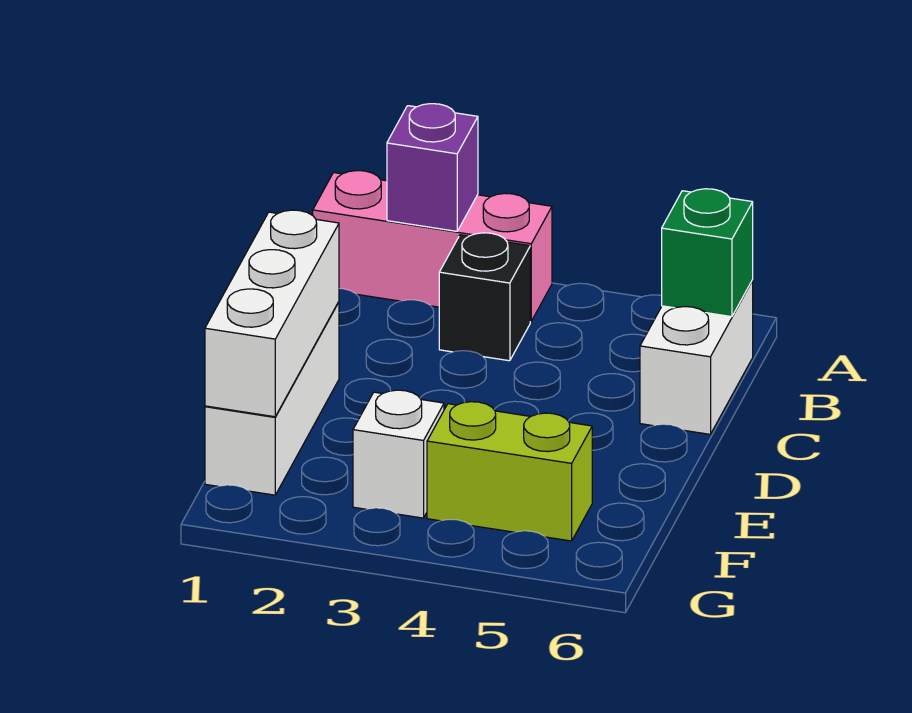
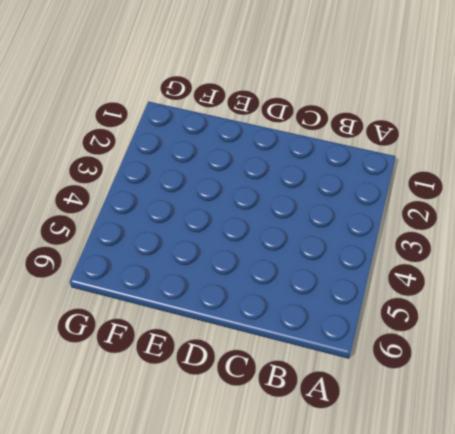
none -> pink 1x3 brick [313,171,552,321]
none -> black 1x1 brick [439,233,530,361]

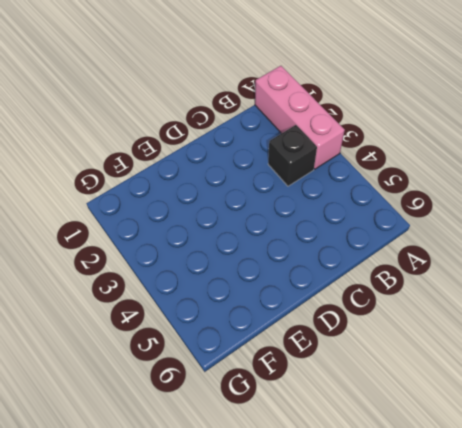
none -> white 1x2 brick [640,280,753,434]
none -> white 1x3 brick [205,302,339,495]

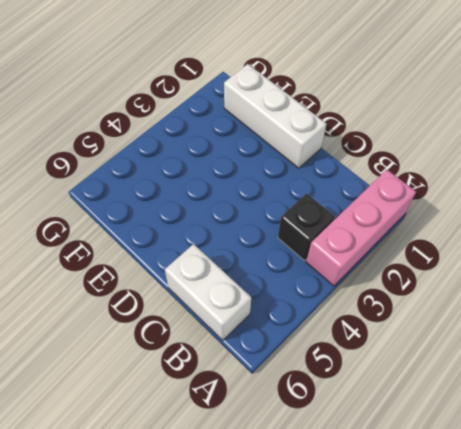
none -> white 1x1 brick [353,390,444,518]
none -> lime 1x2 brick [427,402,592,541]

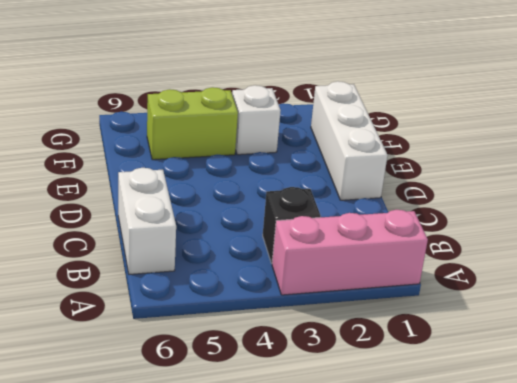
none -> purple 1x1 brick [387,104,478,231]
none -> green 1x1 brick [662,189,753,317]

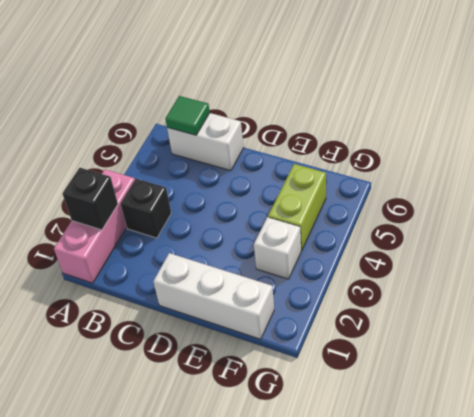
black 1x1 brick [63,168,118,230] -> purple 1x1 brick [387,104,478,231]
green 1x1 tile [165,96,210,135] -> green 1x1 brick [662,189,753,317]
none -> white 1x3 brick [205,210,339,417]

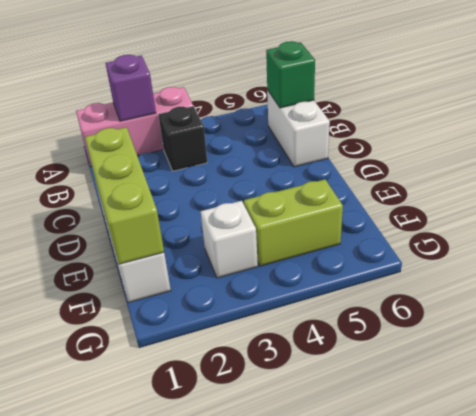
lime 1x3 brick [85,127,164,264] -> white 1x3 brick [205,210,339,417]

